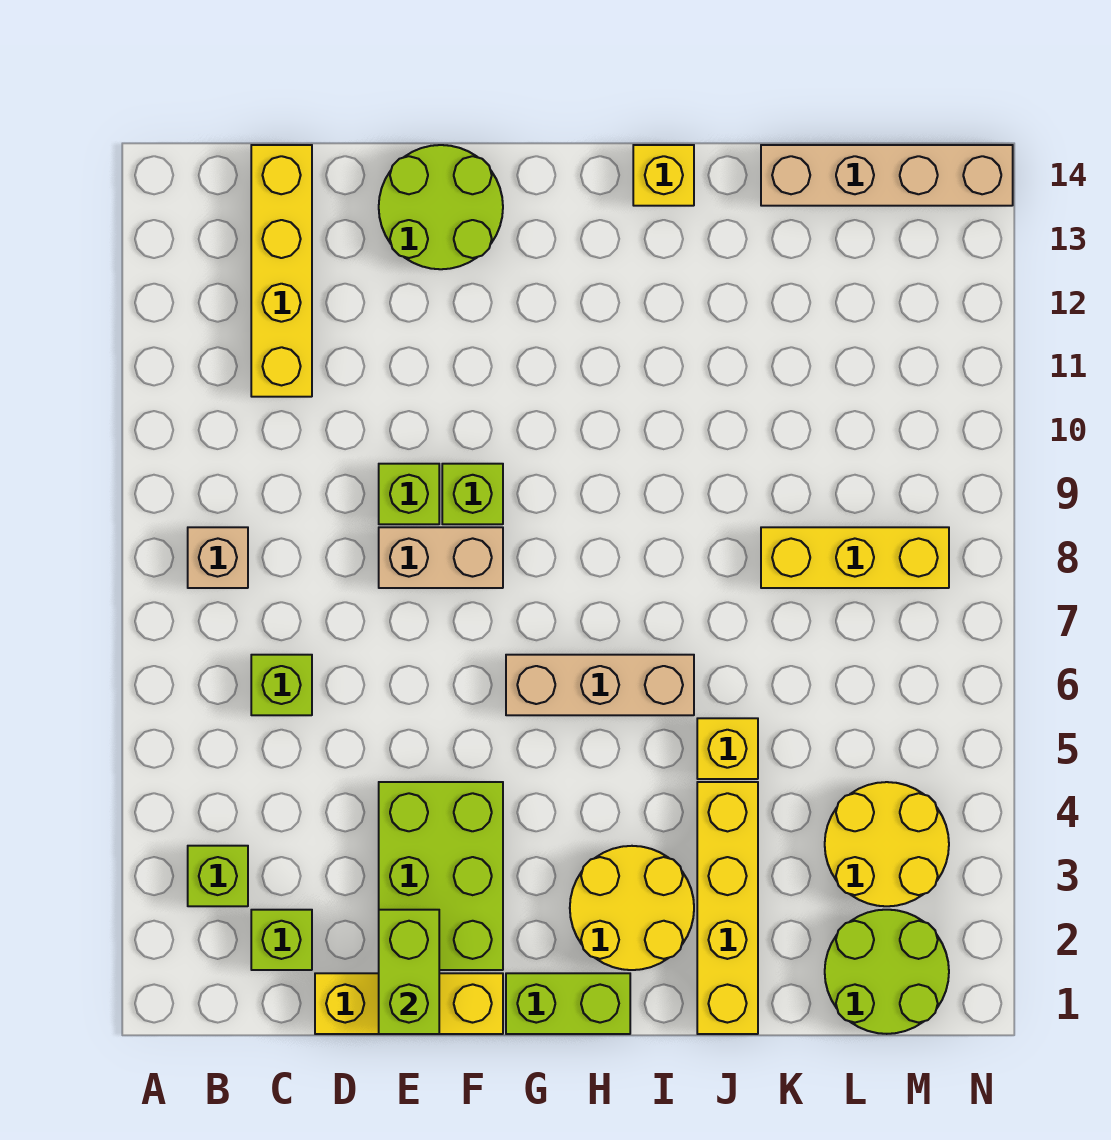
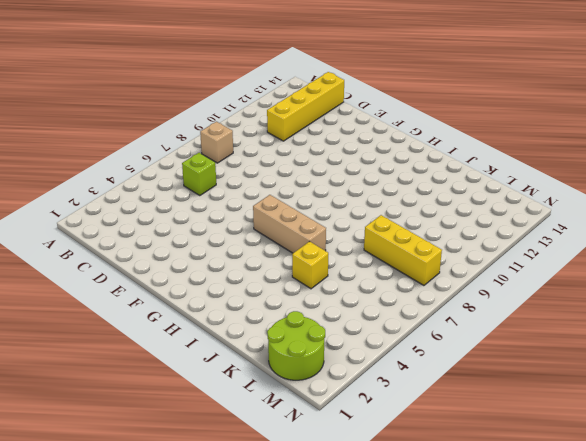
none -> lime 1x1 brick [188,846,248,906]
none -> lime 1x1 brick [251,910,312,970]
none -> yellow 1x3 brick [315,973,503,1034]

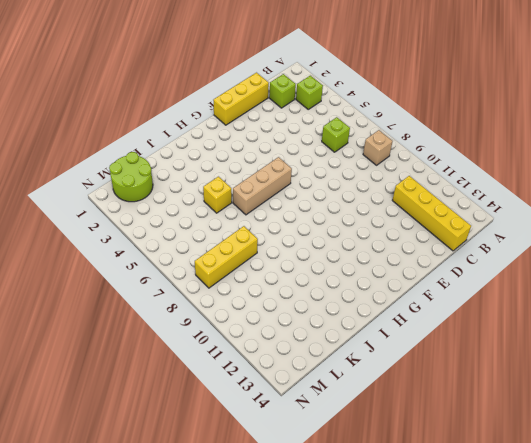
none -> lime 2x3 brick [379,782,503,970]
none -> tan 1x2 brick [379,527,503,588]
none -> lime 1x1 brick [379,464,439,524]

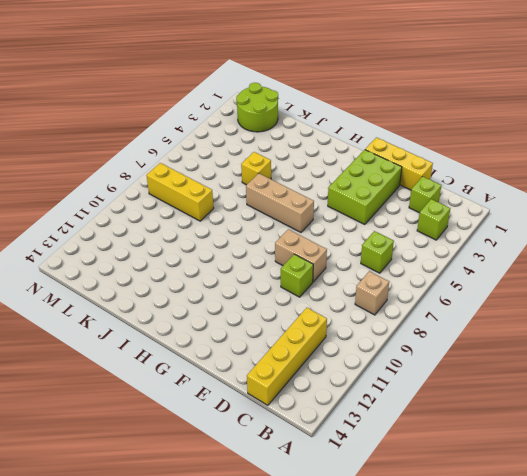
none -> lime 2x2 round brick [379,145,503,269]
none -> lime 1x1 brick [442,464,503,524]
none -> lime 1x2 brick [506,973,630,1034]

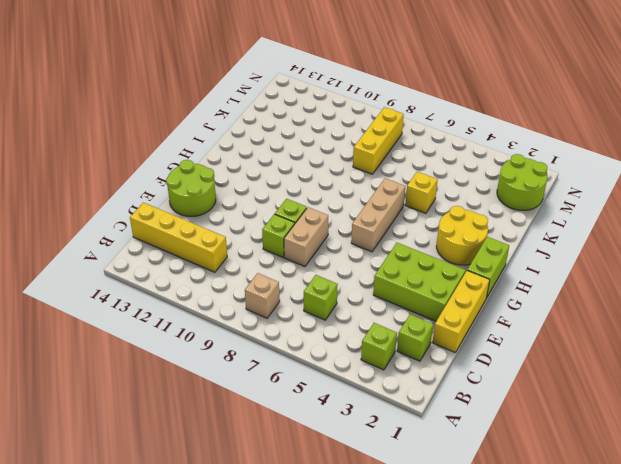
none -> yellow 1x1 brick [633,145,694,206]
none -> yellow 1x4 brick [697,782,758,1034]
none -> tan 1x4 brick [761,145,1013,206]

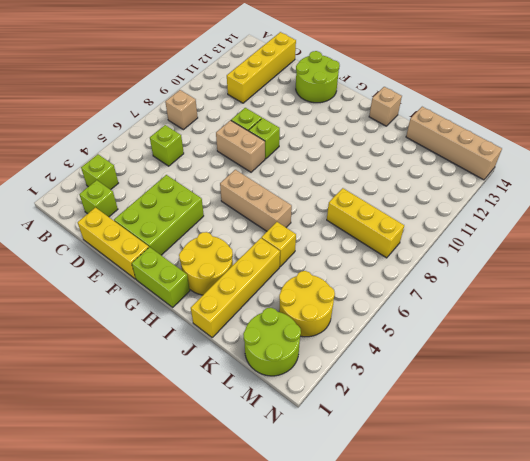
tan 1x1 brick [369,87,402,126] -> yellow 1x1 brick [633,145,694,206]
none -> lime 1x2 brick [379,910,439,1034]

